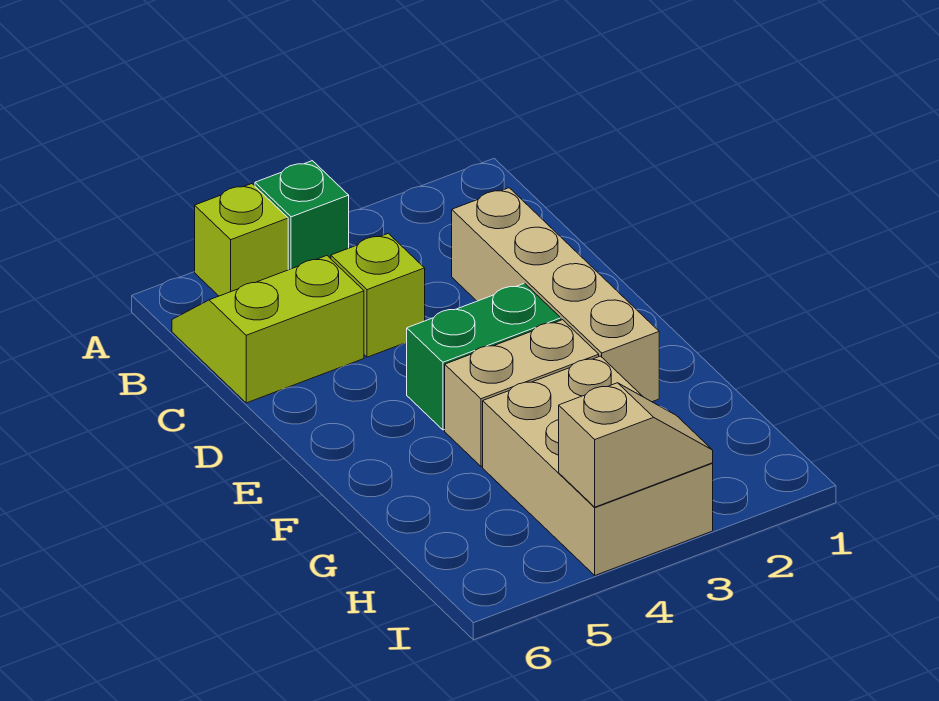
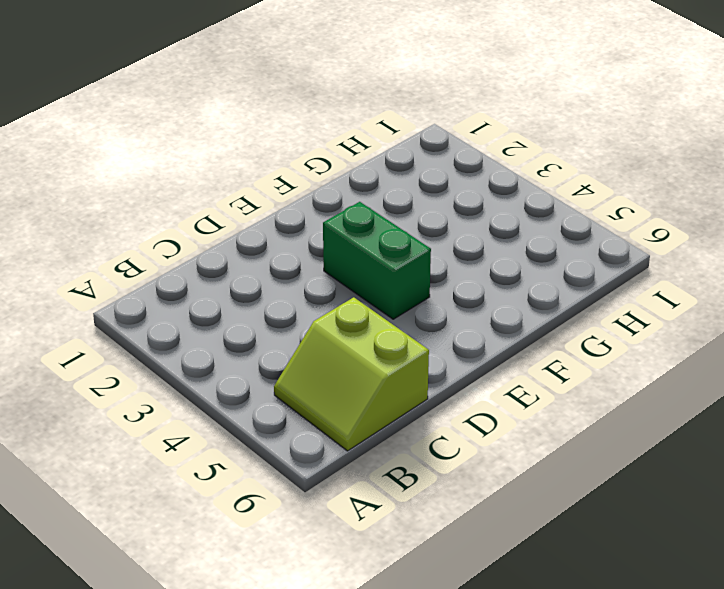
none -> green 1x1 brick [255,161,349,270]
none -> lime 1x1 brick [195,184,288,296]

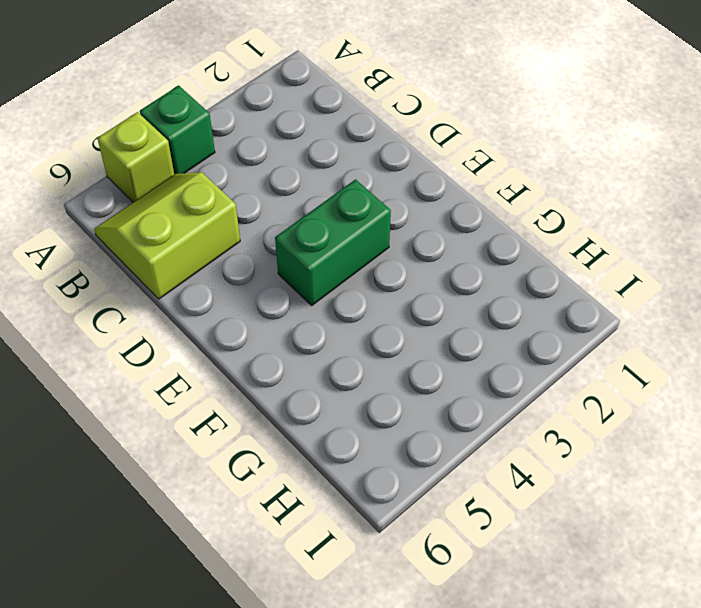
none -> tan 1x4 brick [452,188,659,402]
none -> lime 1x1 brick [331,233,425,357]

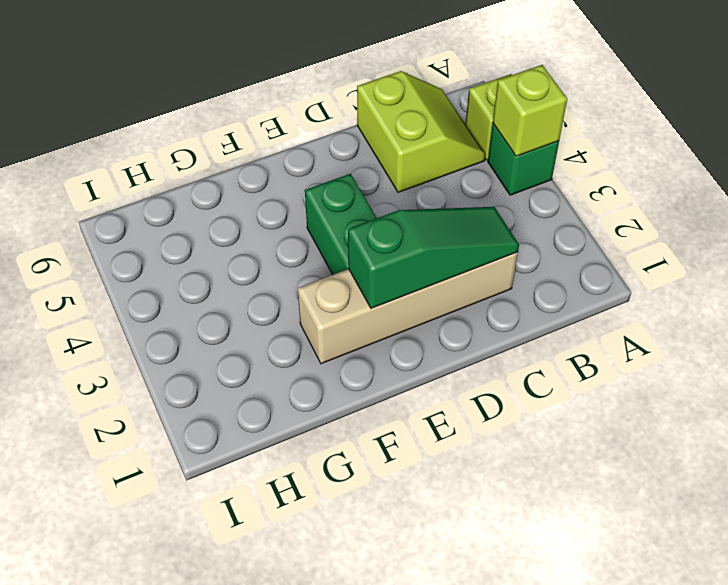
lime 1x1 brick [493,65,567,156] -> lime 1x1 brick moved to [331,233,425,357]
green 1x3 slope [348,207,519,308] -> none
none -> tan 1x2 brick [445,320,599,466]
none -> tan 2x3 brick [483,356,713,575]

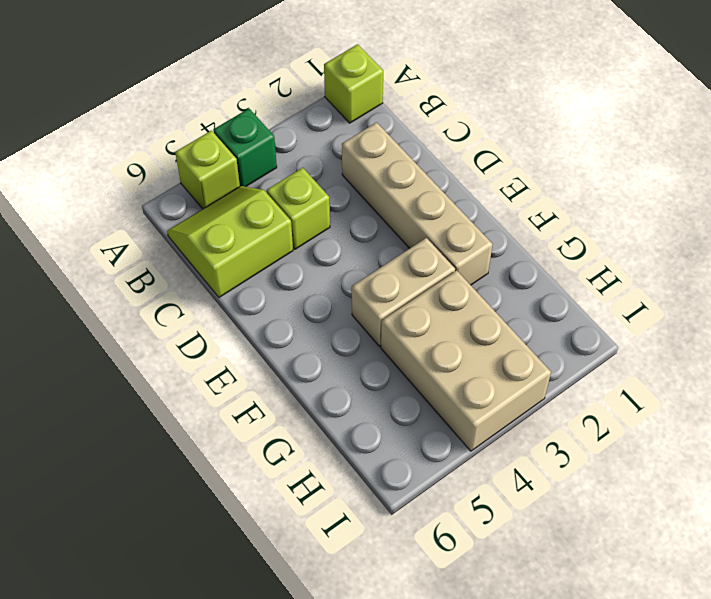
lime 1x1 brick [324,44,383,123] -> none
none -> green 1x2 brick [406,283,561,430]
none -> tan 1x2 slope [559,383,713,507]

